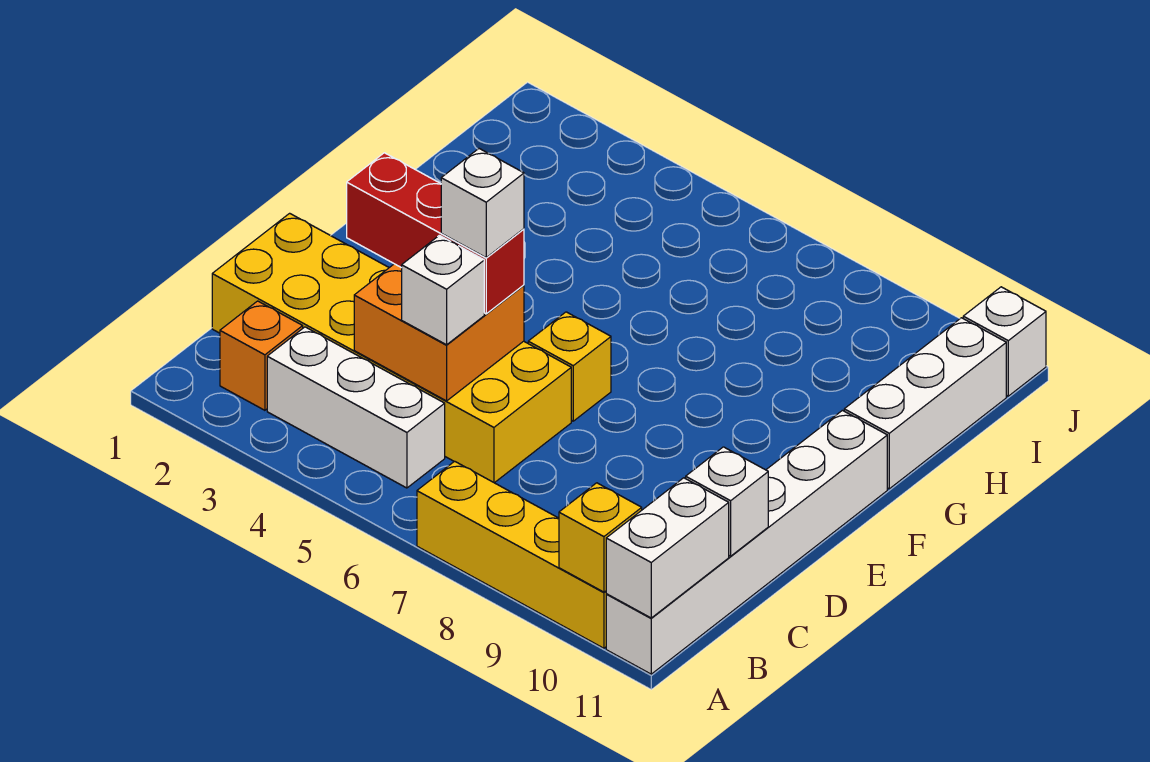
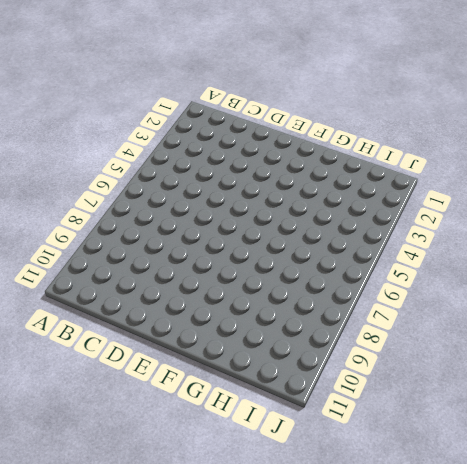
none -> yellow 1x4 brick [417,461,606,648]
none -> white 1x6 brick [606,410,887,674]
none -> orange 1x1 brick [220,301,303,410]

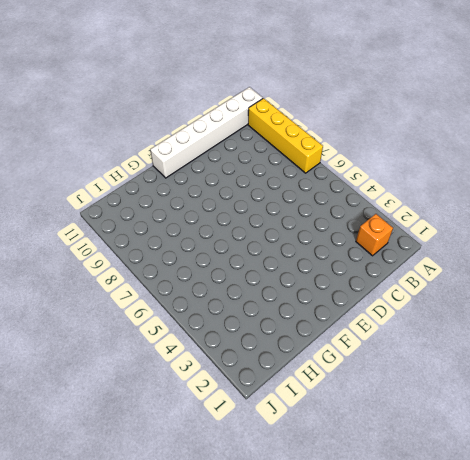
none -> white 1x3 brick [267,327,445,488]
none -> yellow 2x6 brick [212,213,571,483]
none -> yellow 1x1 brick [528,312,611,421]

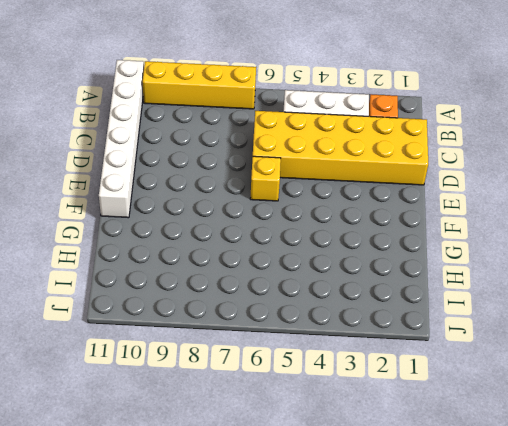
none -> white 1x3 brick [844,318,1006,489]
none -> white 1x1 brick [963,287,1046,396]
none -> yellow 1x1 brick [559,483,642,592]

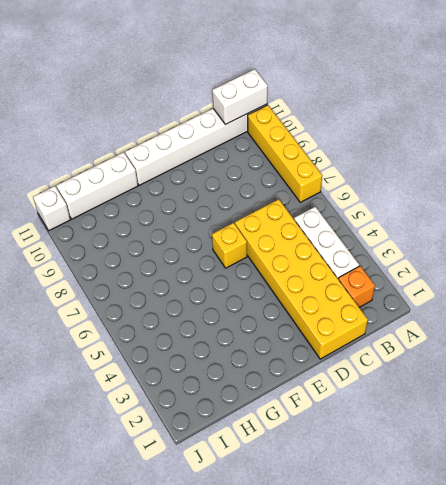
none -> yellow 1x1 brick [559,483,642,592]
none -> orange 2x2 brick [354,264,524,401]
none -> white 1x1 brick [686,447,768,556]

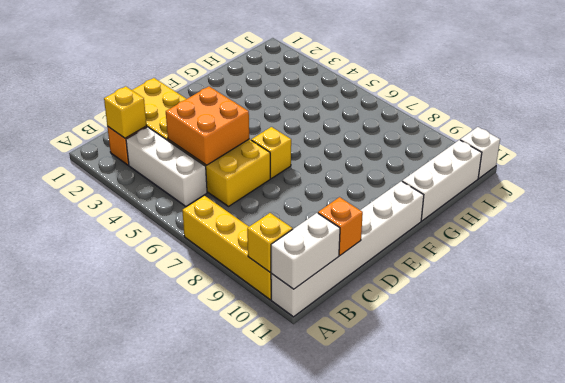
yellow 1x1 brick [104,86,147,138] -> none
orange 1x1 brick [318,197,363,255] -> white 1x1 brick [686,447,768,556]
none -> white 1x1 brick [402,235,484,345]
none -> red 1x3 brick [347,153,524,314]
none -> white 1x1 brick [441,149,524,258]

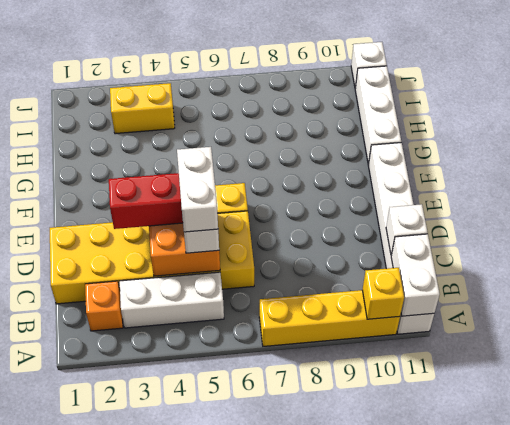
white 1x2 brick [177,147,218,232] -> white 1x1 brick [441,149,524,258]
yellow 1x2 brick [110,83,175,134] -> none

